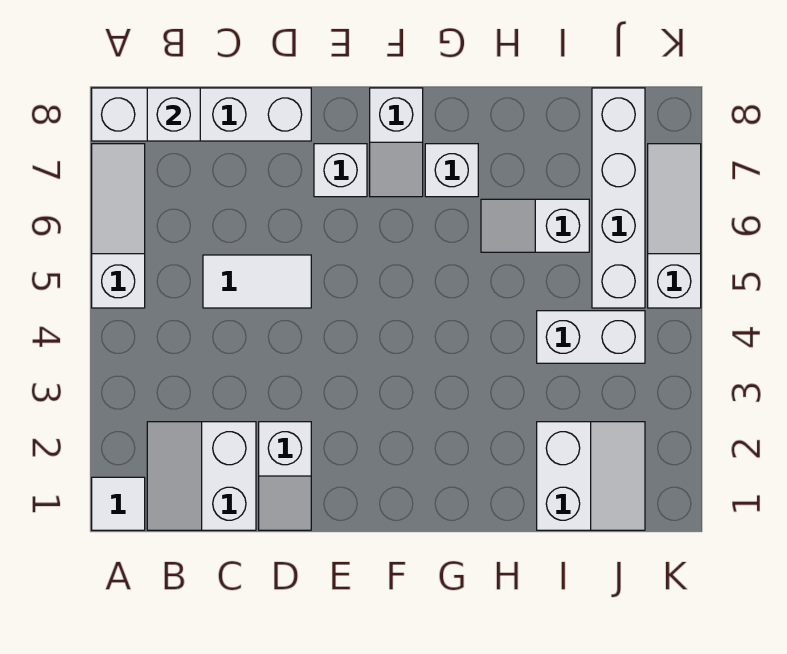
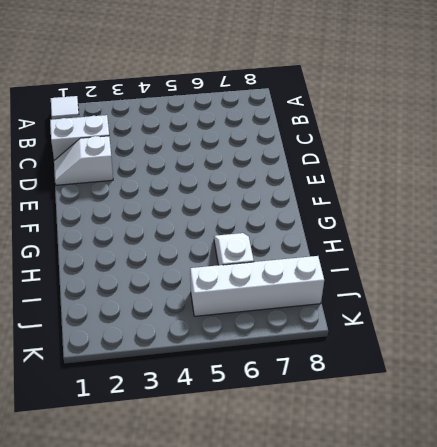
none -> white 1x3 slope [92,144,145,308]
none -> white 1x4 brick [92,88,311,141]
none -> white 1x2 tile [203,255,311,308]

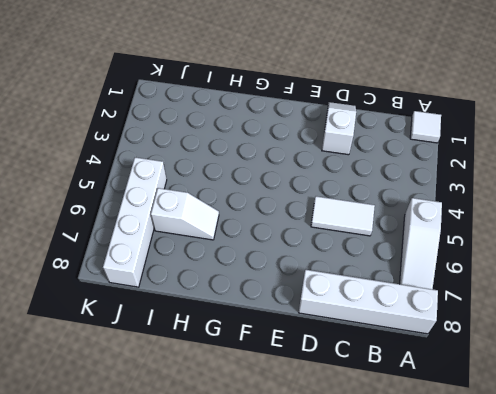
none -> white 2x2 slope [147,422,256,530]
none -> white 1x1 brick [314,144,367,197]
none -> white 1x2 slope [370,88,423,197]

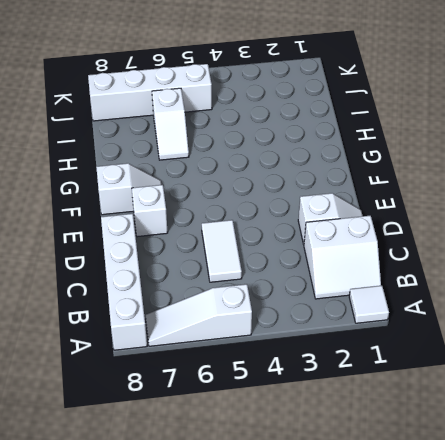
none -> white 1x1 brick [425,144,478,197]
none -> white 2x2 slope [537,422,645,530]
none -> white 1x2 brick [537,311,645,363]

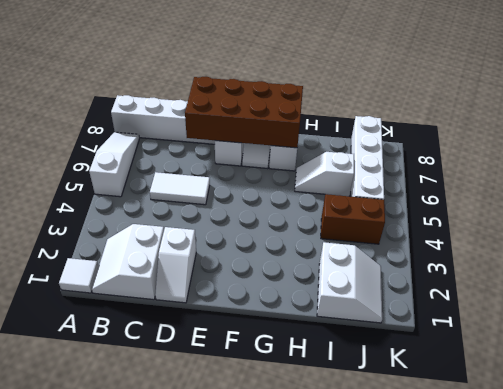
brown 2x4 brick [185,77,303,148] -> none
brown 1x2 brick [321,194,385,244] -> white 1x2 brick [537,311,645,363]
none -> white 1x3 slope [648,144,701,308]
none -> white 1x1 brick [147,88,200,141]

